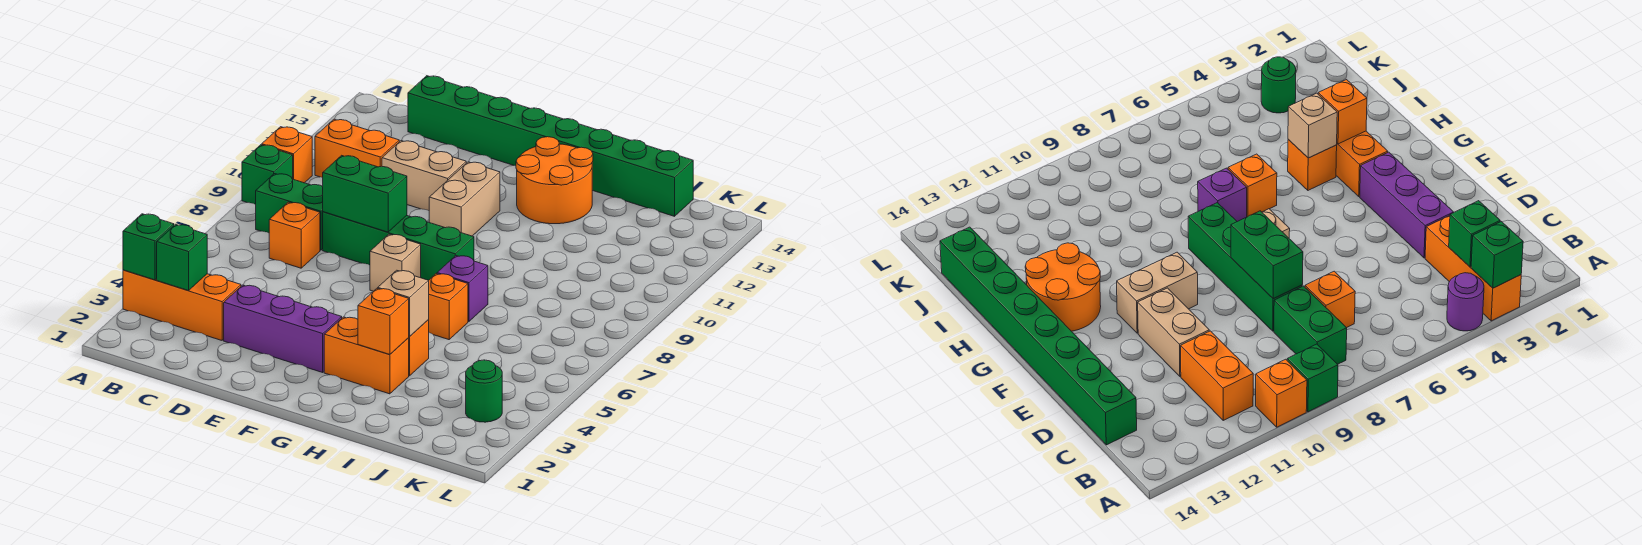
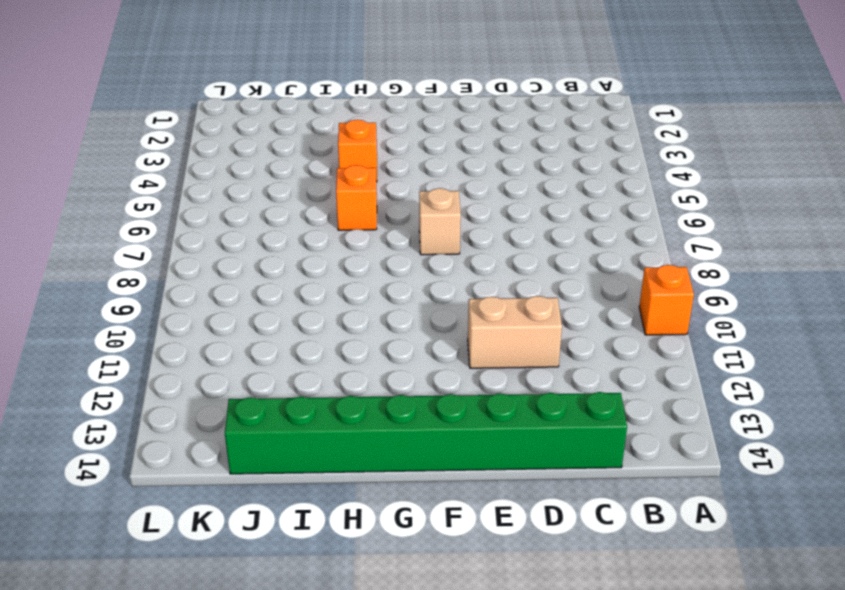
none -> orange 1x3 brick [123,270,241,340]
none -> purple 1x1 round brick [1447,273,1484,331]
none -> green 1x1 brick [242,145,293,205]

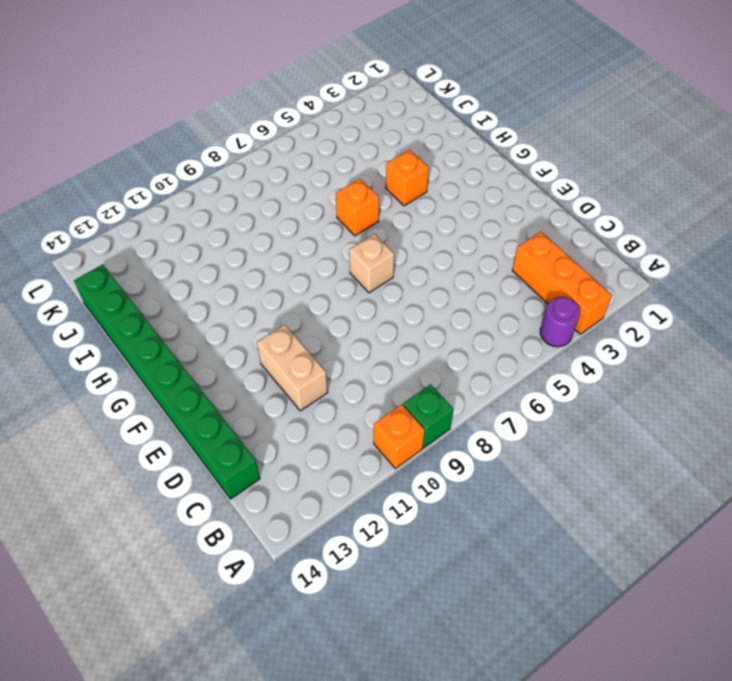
none -> green 1x2 brick [256,174,323,250]
none -> orange 1x2 brick [315,119,399,177]
none -> orange 1x1 brick [269,202,320,268]

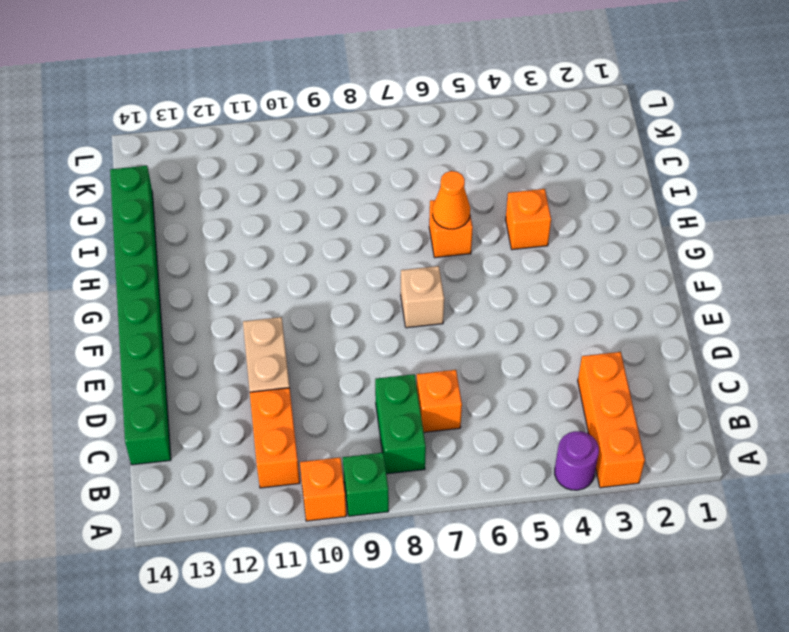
orange 1x1 cone [433,171,470,229] -> none
none -> purple 1x3 brick [224,285,342,372]
none -> green 1x4 brick [323,212,474,280]
none -> tan 1x2 brick [429,162,500,236]

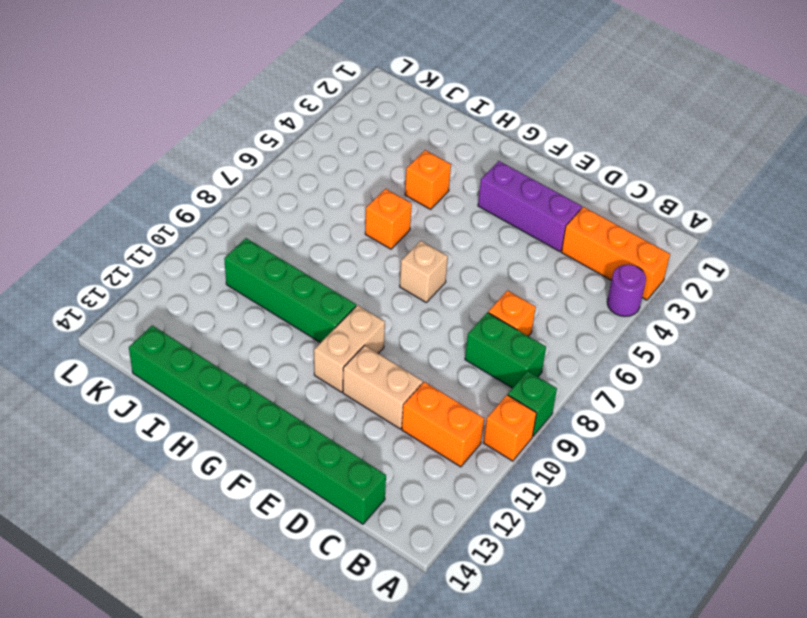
green 1x4 brick [224,238,356,343] -> green 1x4 brick moved to [323,212,474,280]
none -> orange 1x2 brick [324,317,409,394]
none -> orange 2x2 round brick [516,137,593,224]
none -> purple 1x1 brick [437,256,488,322]

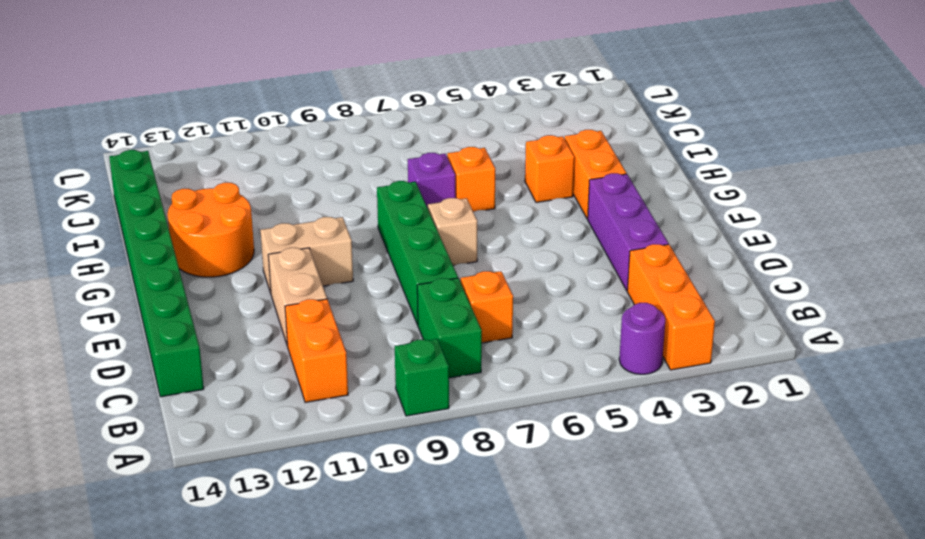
none -> orange 1x1 brick [262,127,312,183]
none -> green 1x1 round brick [466,360,502,422]
none -> green 1x1 brick [123,214,174,280]

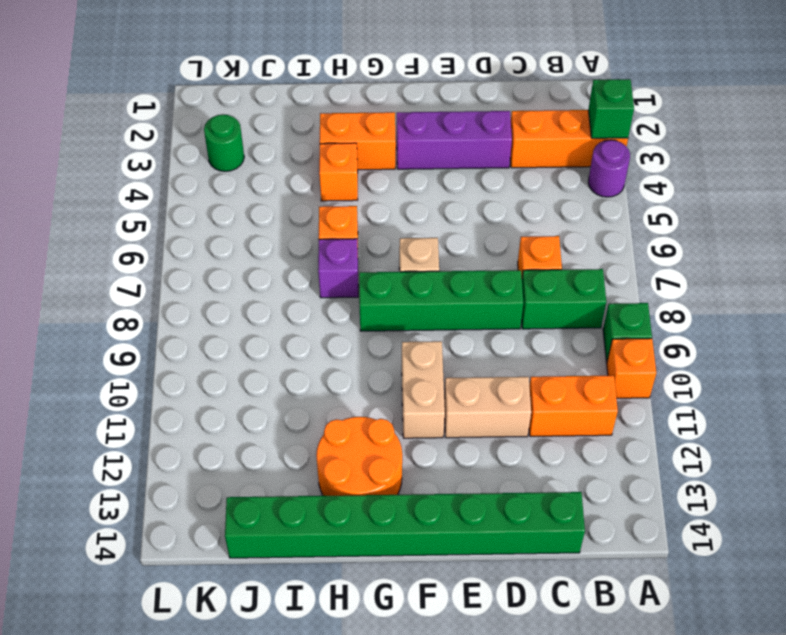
none -> green 1x1 brick [157,224,207,291]
none -> green 1x2 brick [323,155,407,232]
none -> orange 1x1 brick [358,288,409,354]

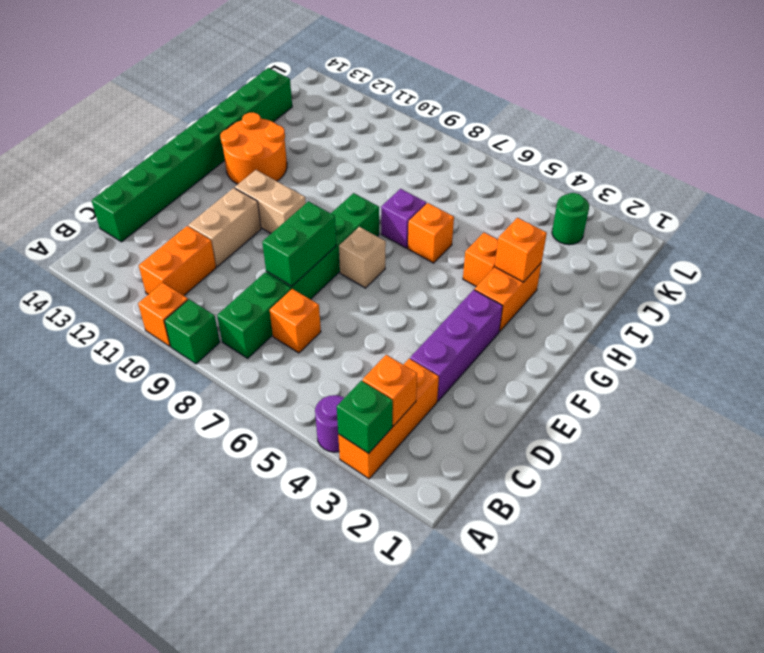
orange 1x1 brick [363,355,417,426] -> green 1x1 brick [157,224,207,291]
none -> tan 1x1 brick [378,270,429,336]

